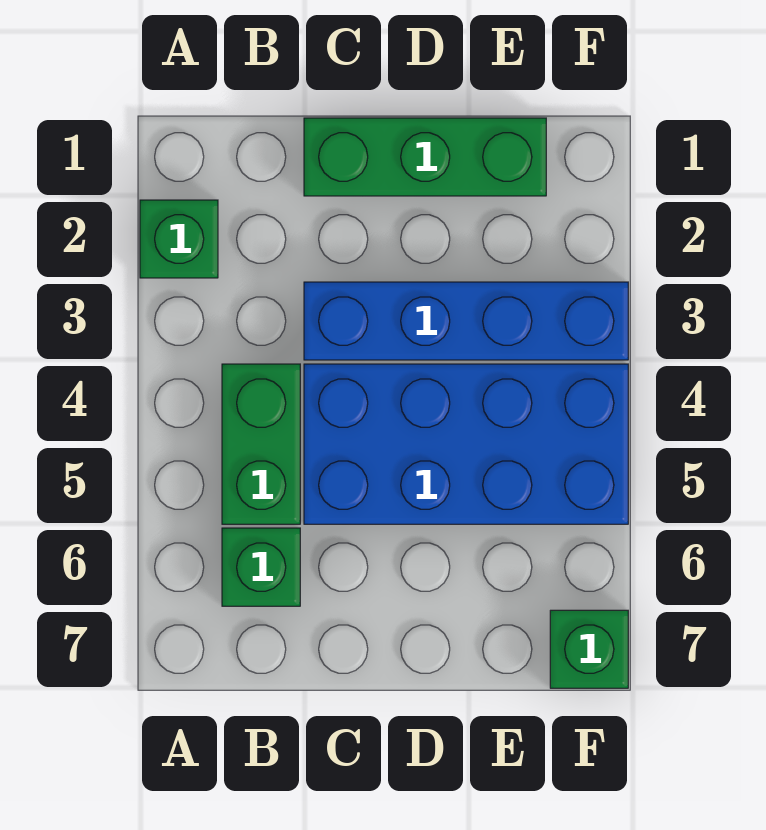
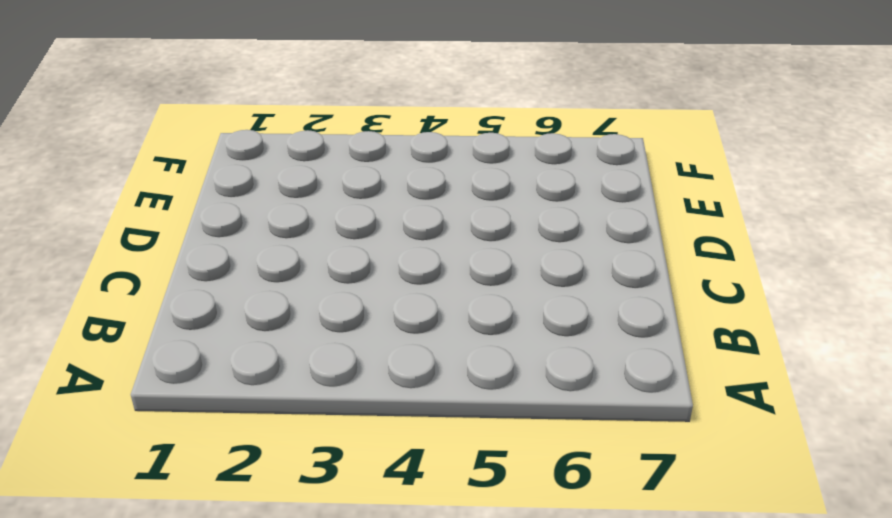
none -> green 1x1 brick [140,200,218,278]
none -> green 1x2 brick [222,364,300,524]

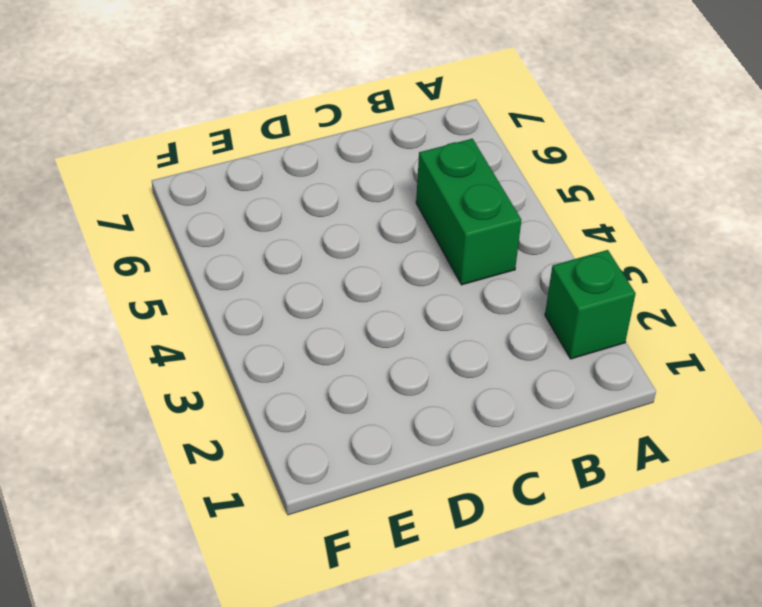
none -> green 1x1 brick [222,528,300,606]
none -> green 1x3 brick [304,118,546,196]

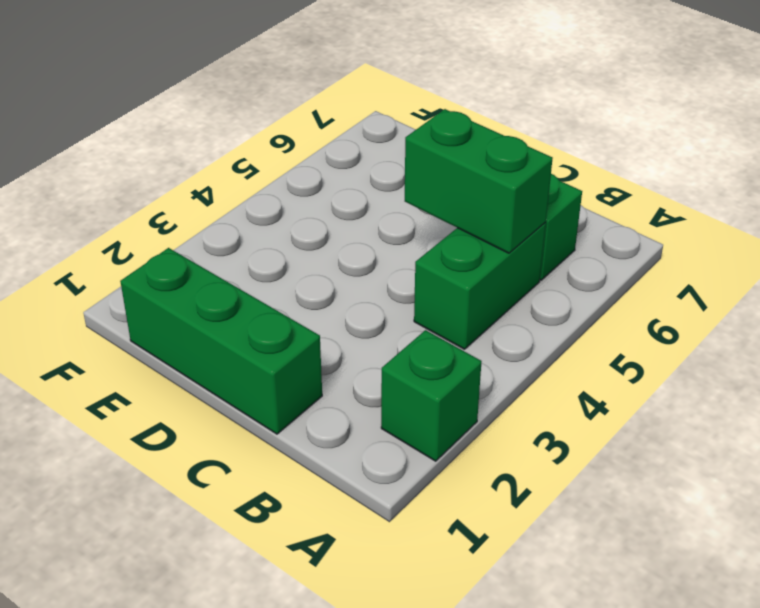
green 1x2 brick [405,109,553,253] -> none
none -> blue 1x4 brick [304,282,628,360]
none -> blue 2x4 brick [304,364,628,524]

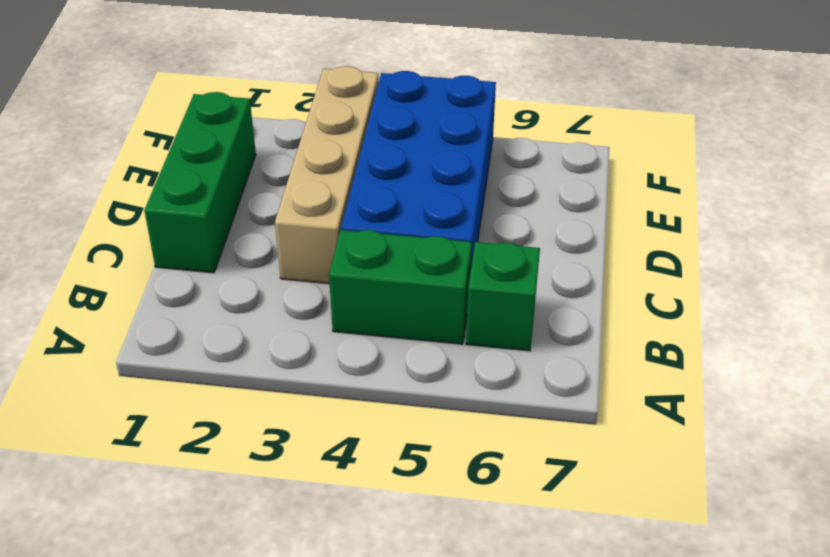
tan 1x4 brick [275,66,379,284] -> blue 1x4 brick [304,282,628,360]
none -> green 1x1 brick [140,200,218,278]
none -> green 1x1 brick [550,610,628,688]

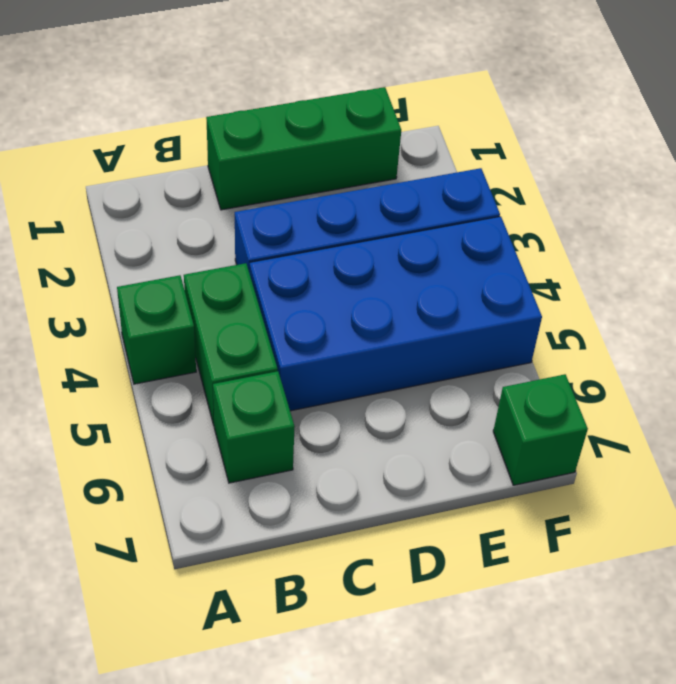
green 1x1 brick [117,275,196,384] -> green 1x1 brick moved to [140,200,218,278]

